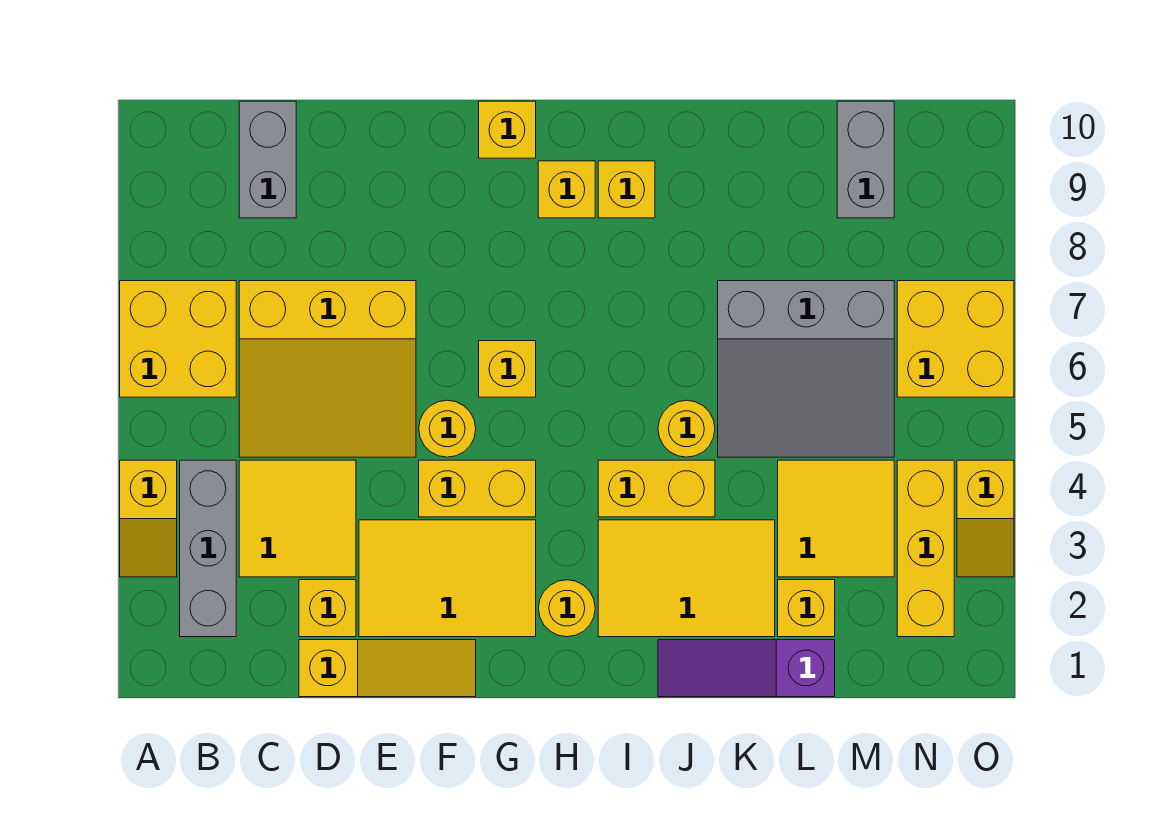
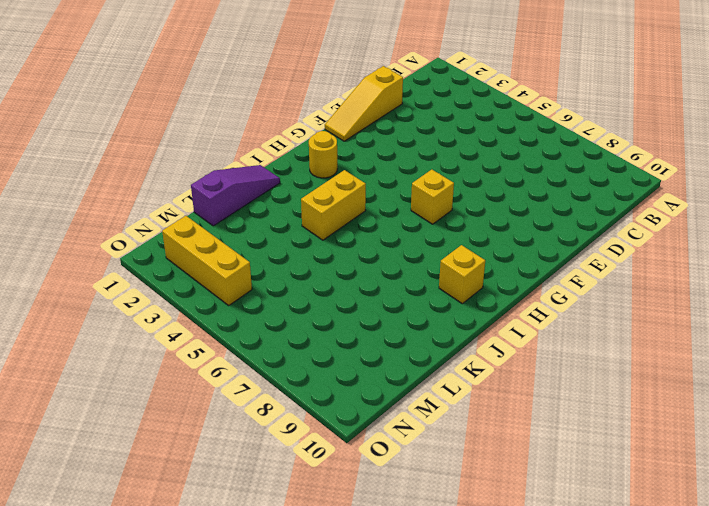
none -> yellow 1x2 slope [120,460,177,577]
none -> yellow 2x2 brick [120,281,236,397]
none -> grey 1x3 brick [180,460,236,637]

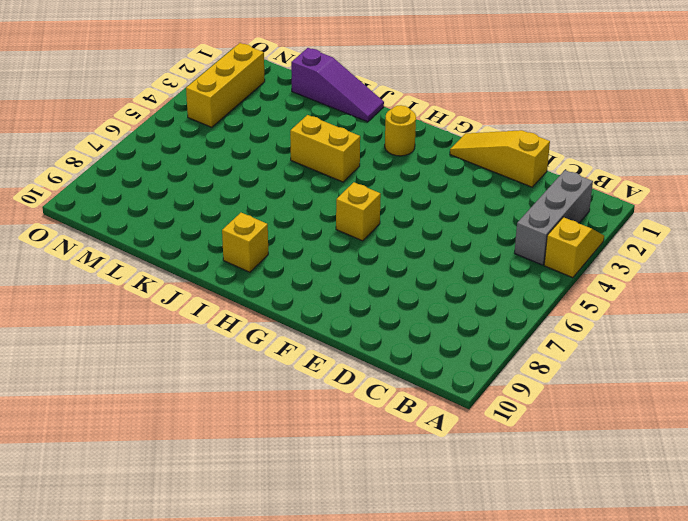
none -> yellow 2x2 brick [120,281,236,397]
none -> yellow 2x2 tile [239,460,356,577]
none -> yellow 3x3 slope [239,281,416,457]

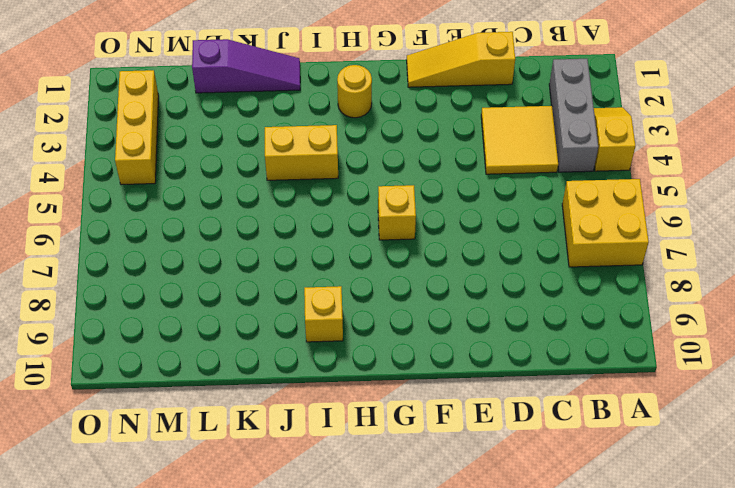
none -> yellow 3x3 slope [239,281,416,457]
none -> grey 1x2 brick [239,101,296,218]
none -> yellow 1x1 brick [299,580,356,637]

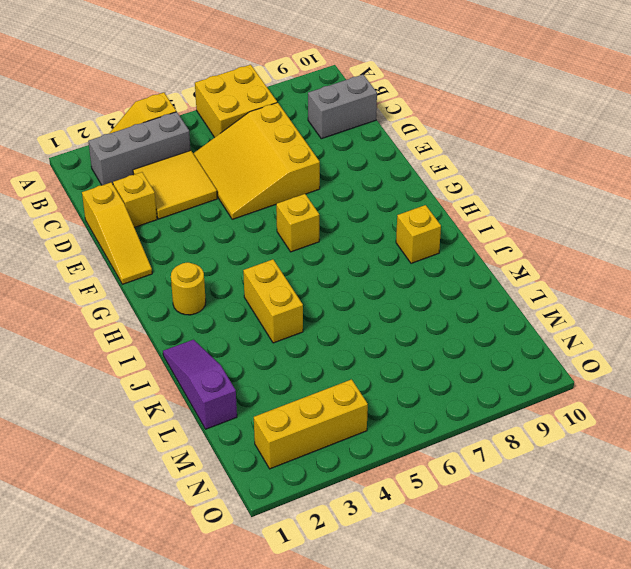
none -> yellow 2x3 tile [359,520,536,637]
none -> yellow 1x2 brick [419,460,536,517]
none -> yellow 1x1 round brick [419,400,476,457]

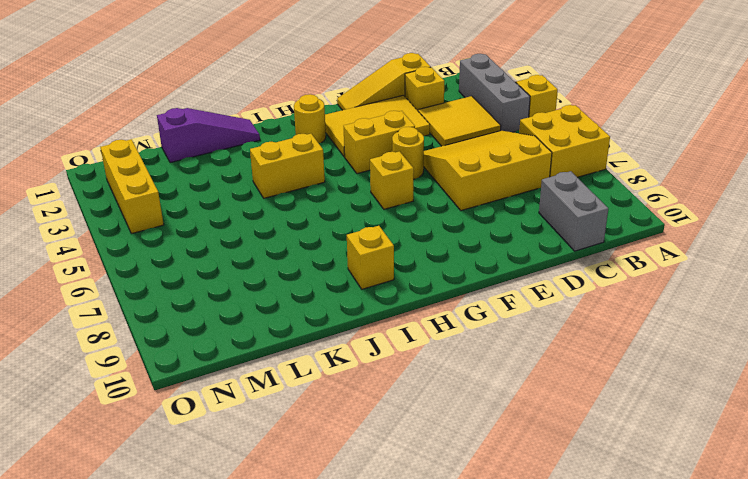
none -> yellow 1x1 brick [479,101,536,158]
none -> yellow 1x1 brick [538,161,595,218]
none -> yellow 2x3 tile [598,520,775,637]

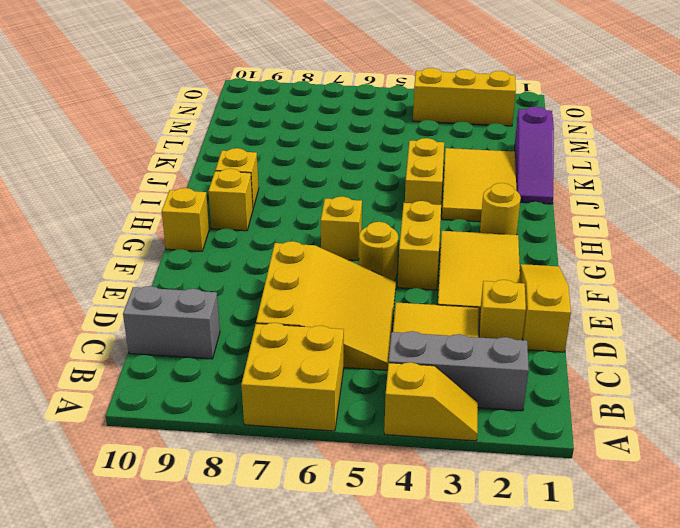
none -> yellow 1x1 round brick [658,400,715,457]
none -> grey 3x3 slope [718,281,894,457]
none -> yellow 1x1 brick [778,580,835,637]

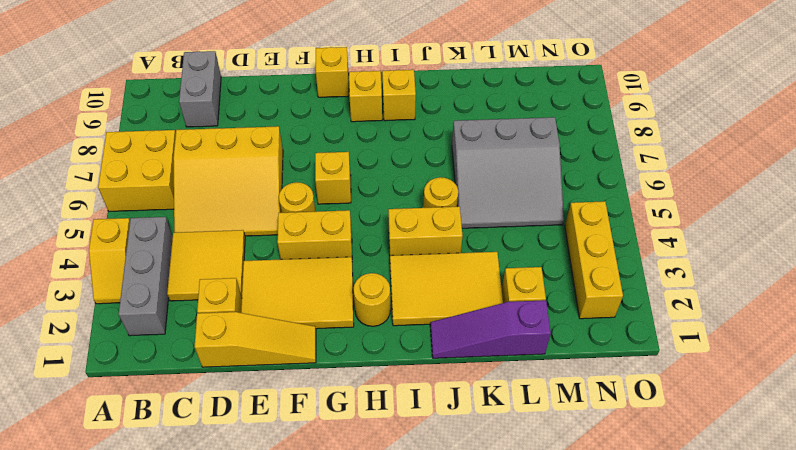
none -> yellow 2x2 tile [778,460,894,577]
none -> grey 1x2 brick [837,101,894,218]
none -> yellow 2x2 brick [897,281,1014,397]

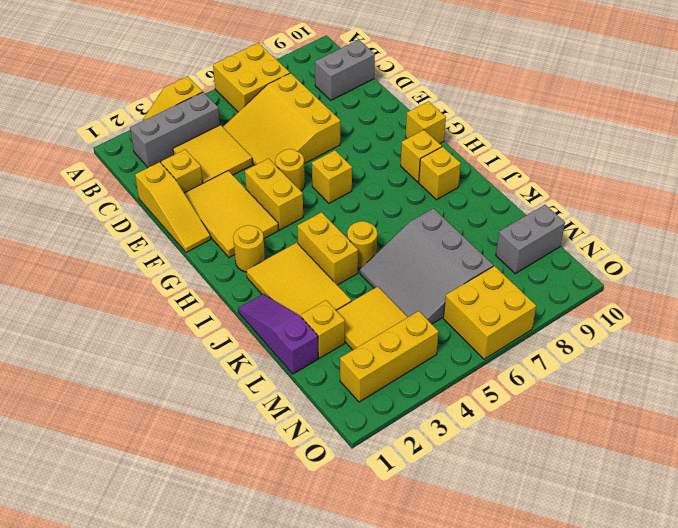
none -> yellow 1x2 slope [957,460,1014,577]

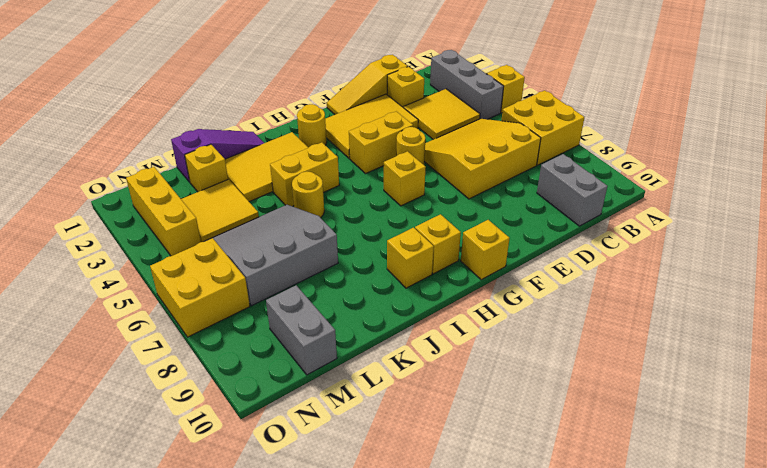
none -> yellow 1x2 slope [957,460,1014,577]

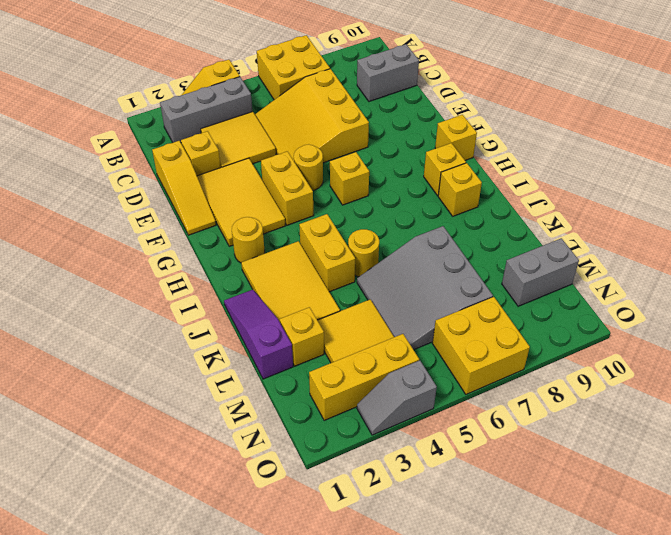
grey 1x2 slope [357,360,437,435] -> yellow 1x2 slope [957,460,1014,577]

